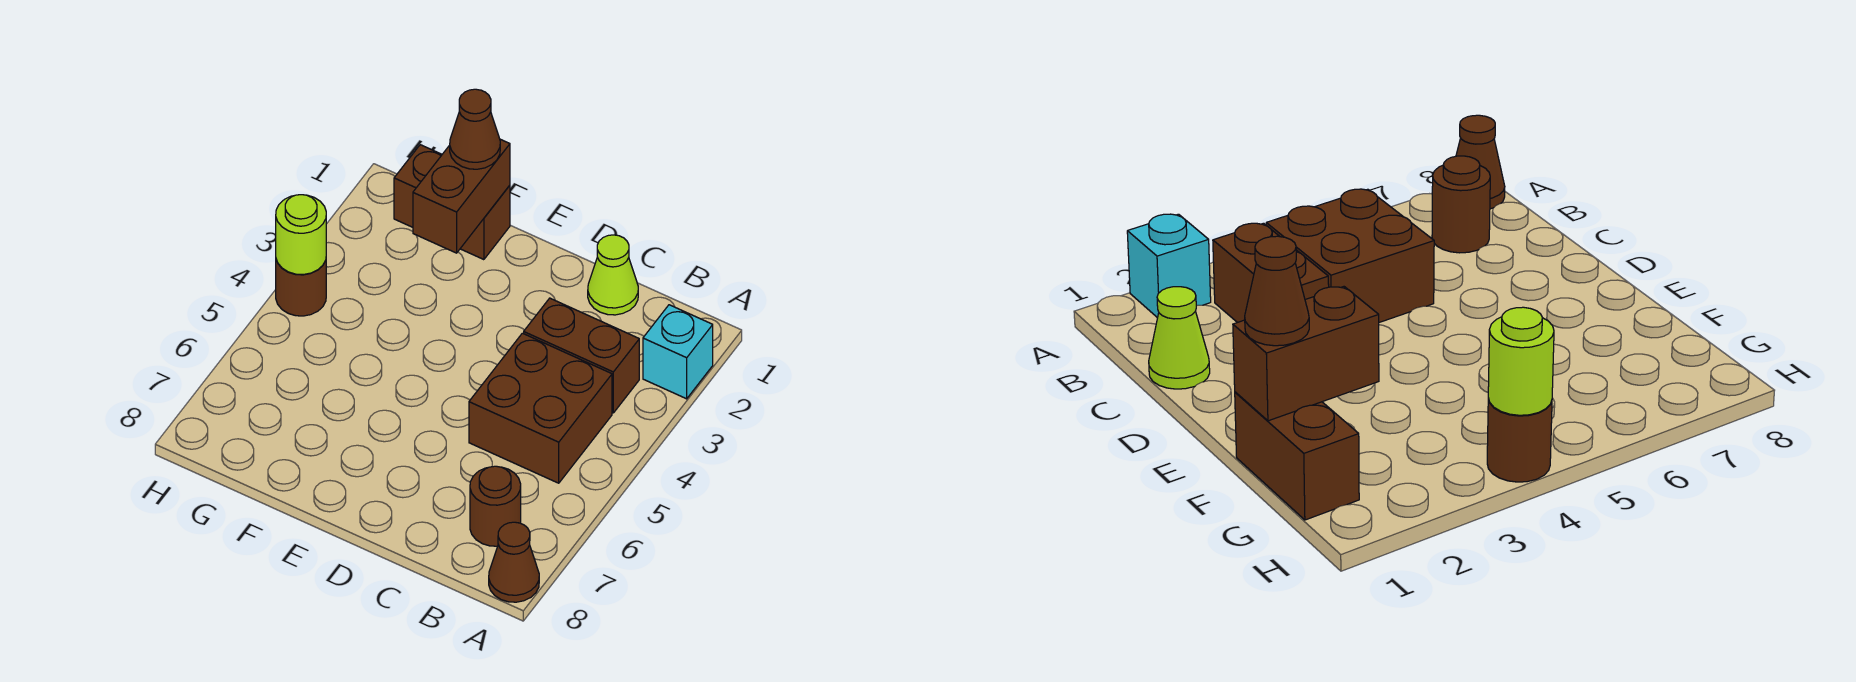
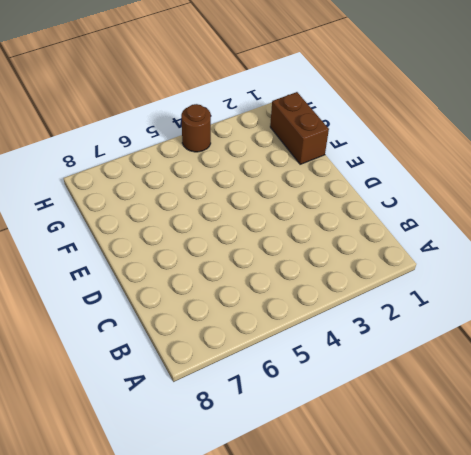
none -> cyan 1x1 brick [643,305,713,399]
none -> brown 1x1 cone [489,522,539,602]

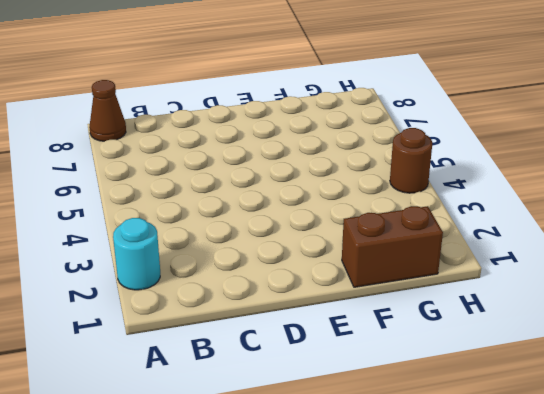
cyan 1x1 round brick [113,218,160,290] -> cyan 1x1 brick [643,305,713,399]
none -> brown 1x2 brick [524,298,639,413]
none -> brown 2x2 brick [469,333,612,483]

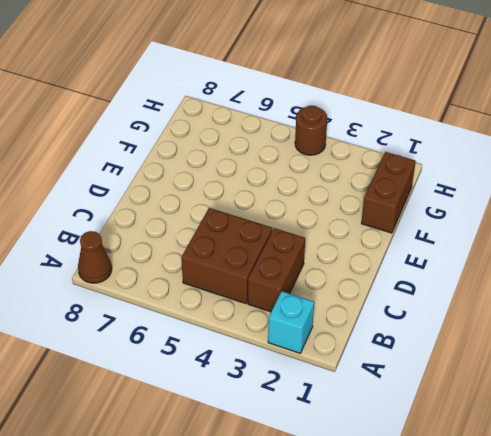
none -> brown 1x1 round brick [470,466,521,546]
none -> lime 1x1 cone [588,235,638,315]

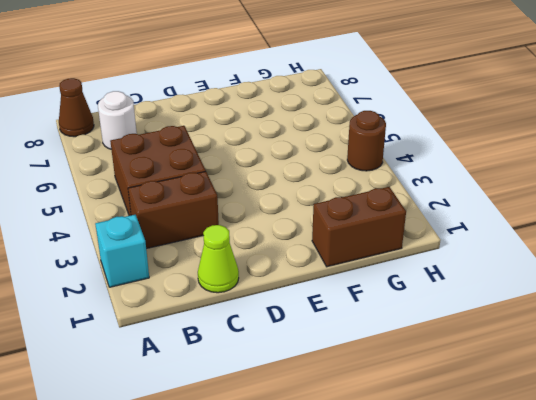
white 1x1 round brick [98,91,137,149] -> brown 1x1 round brick [470,466,521,546]
none -> brown 1x2 brick [413,139,510,253]
none -> lime 1x1 round brick [276,195,326,275]

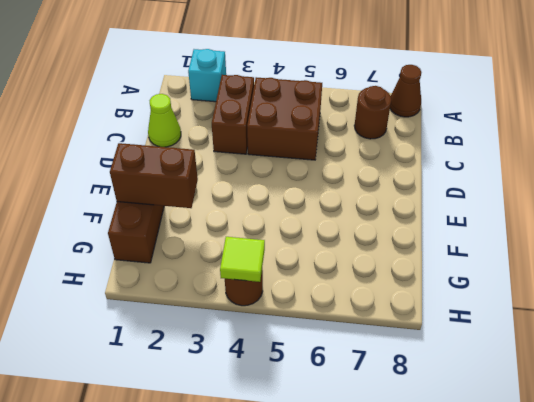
lime 1x1 tile [220,237,265,282] -> lime 1x1 round brick [276,195,326,275]
none -> brown 1x1 cone [450,89,500,169]

